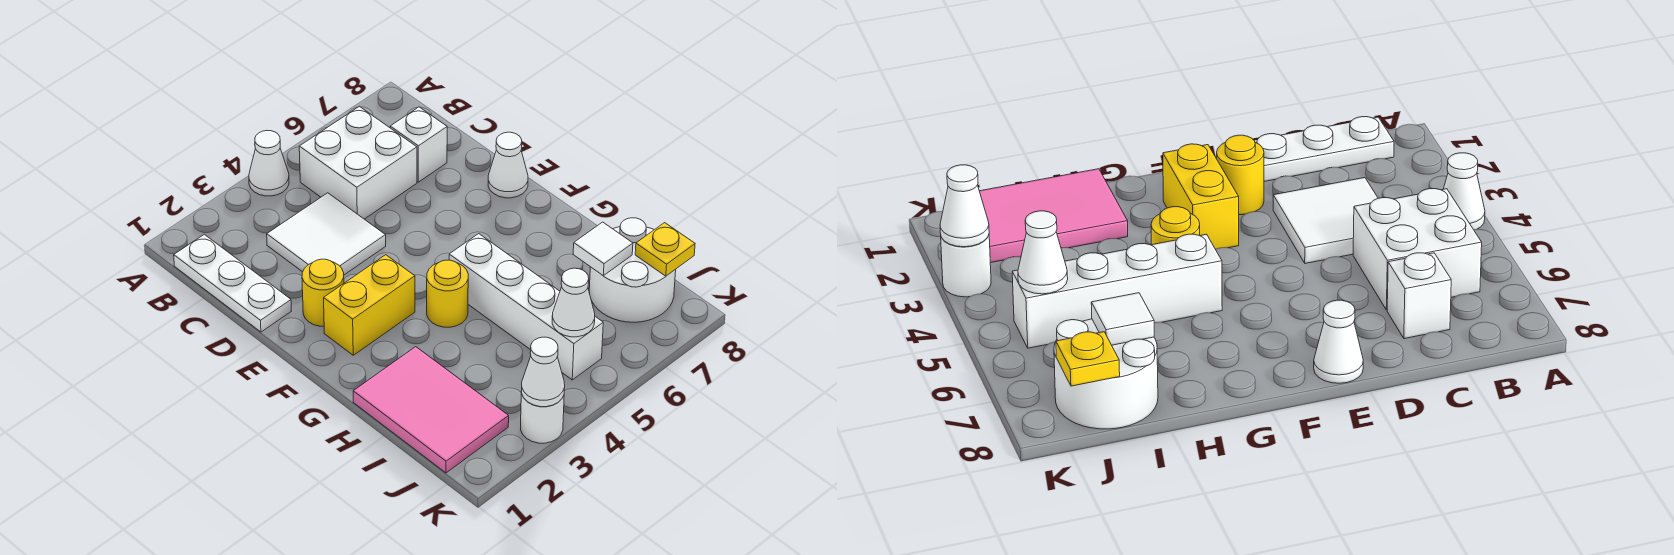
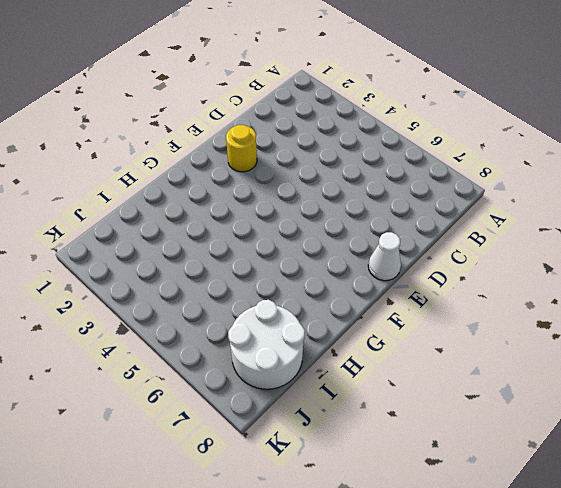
none -> white 1x1 cone [249,131,289,196]
none -> white 1x3 plate [174,234,291,332]
none -> white 2x2 brick [299,107,417,219]

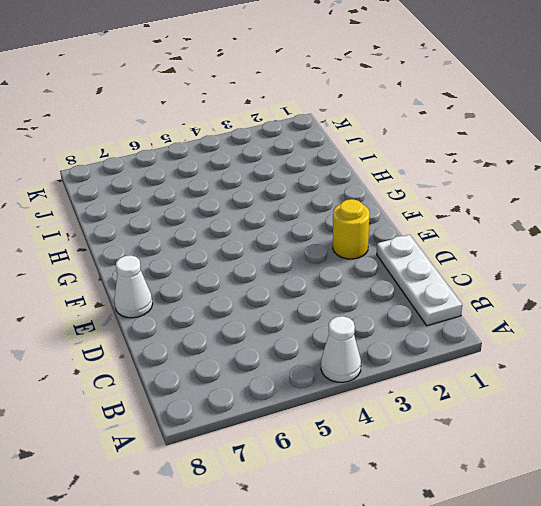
none -> white 2x2 brick [299,107,417,219]
none -> white 2x2 tile [267,193,386,275]
none -> white 1x1 brick [390,107,447,182]

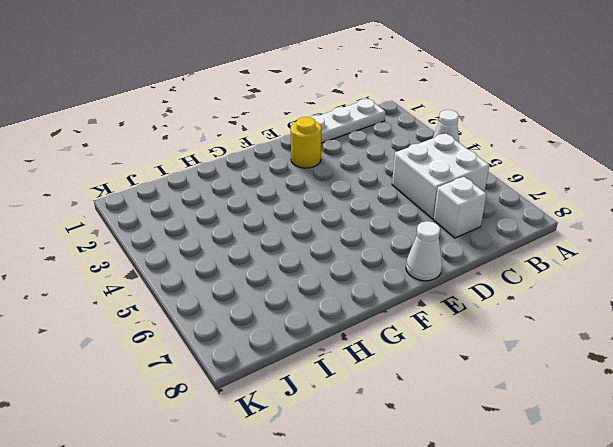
none -> white 2x2 tile [267,193,386,275]
none -> yellow 1x2 brick [324,255,415,355]
none -> yellow 1x1 round brick [427,260,468,327]

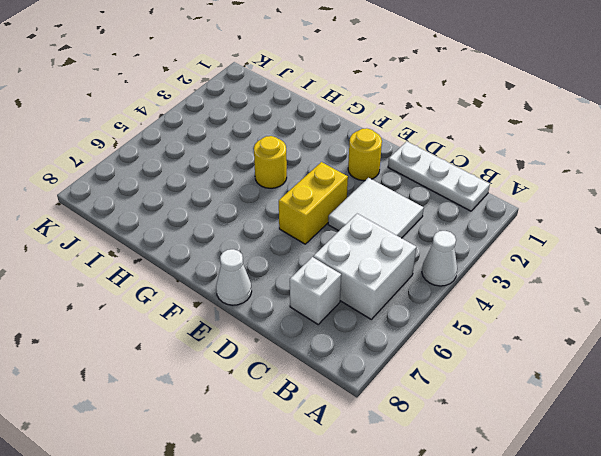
yellow 1x2 brick [279,162,348,244] -> yellow 1x2 brick moved to [324,255,415,355]
none -> white 1x4 brick [449,234,603,380]
none -> pink 2x3 tile [353,347,509,473]
none -> white 2x2 round brick [589,218,676,322]

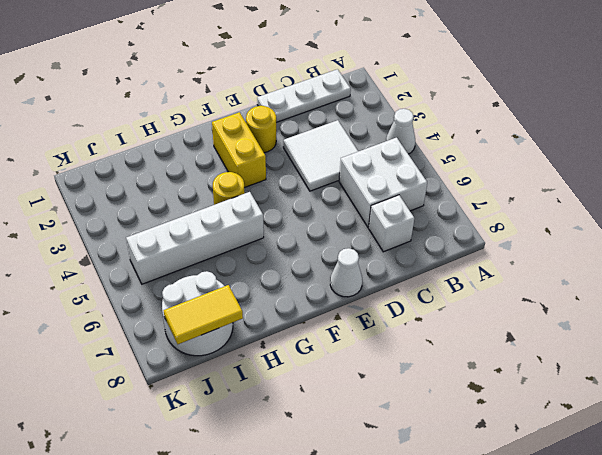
yellow 1x2 tile [164,285,243,344] -> yellow 1x1 plate [635,223,695,276]
none -> pink 2x3 tile [353,347,509,473]
none -> white 1x1 round brick [521,391,564,443]
none -> white 1x1 tile [573,222,633,276]

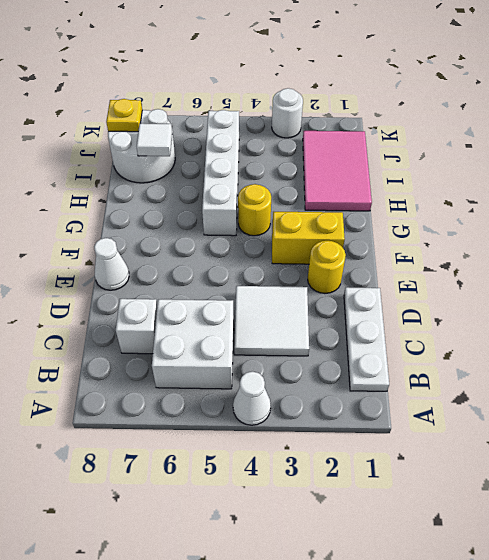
none -> white 1x1 cone [552,268,595,337]
none -> white 1x1 cone [522,337,565,407]

